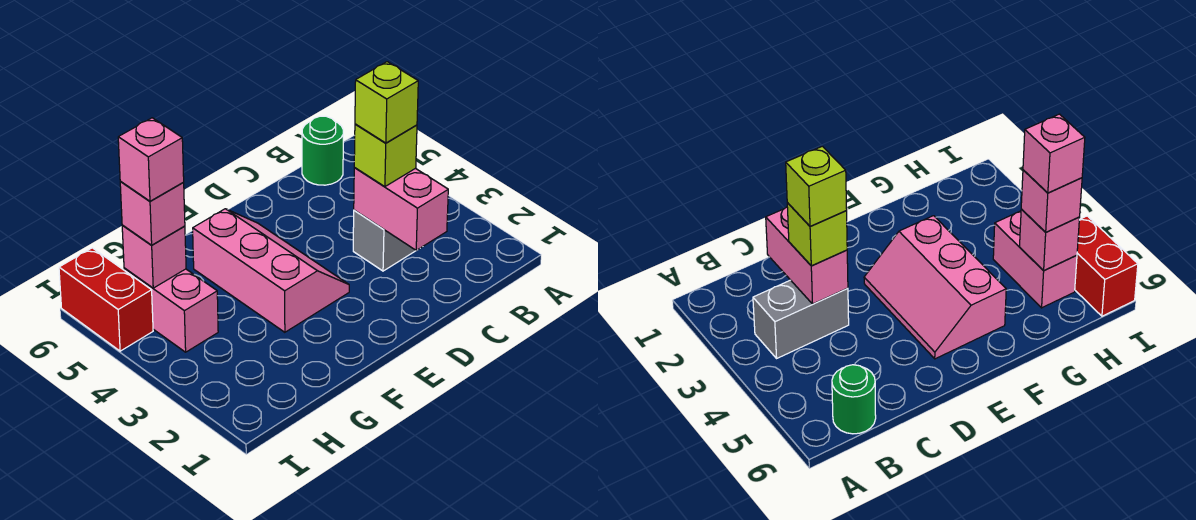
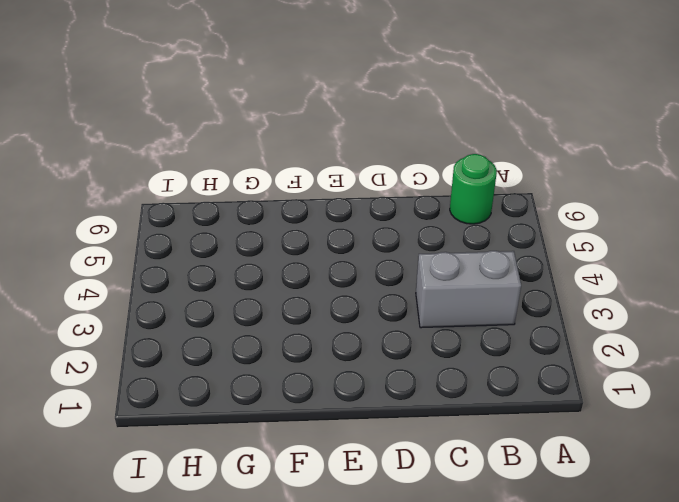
none -> pink 2x3 slope [193,209,349,332]
none -> pink 1x2 brick [124,268,218,352]

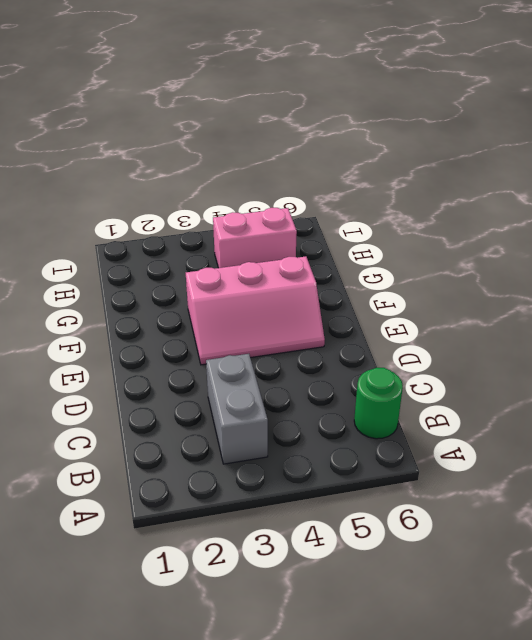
none -> red 1x2 brick [59,248,153,351]
none -> pink 1x2 brick [354,168,448,250]

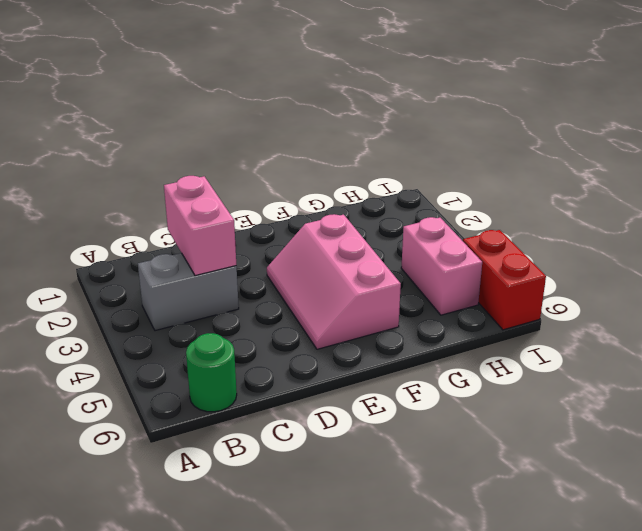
none -> pink 1x1 brick [122,225,186,288]
none -> lime 1x1 brick [354,124,417,187]

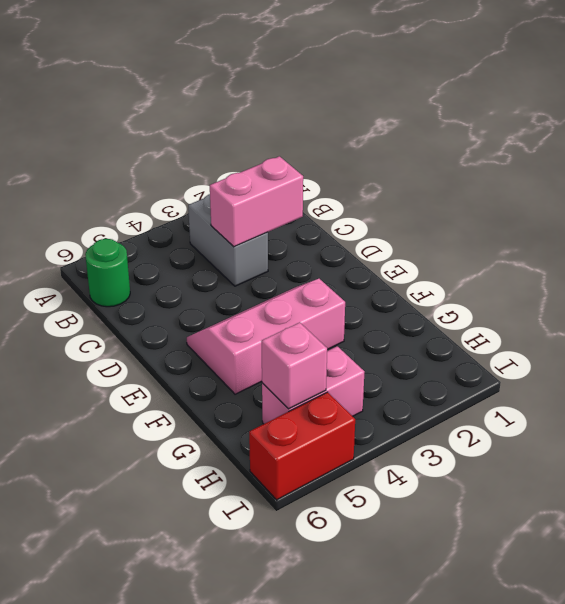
none -> lime 1x1 brick [354,124,417,187]
none -> pink 1x1 brick [120,181,185,245]

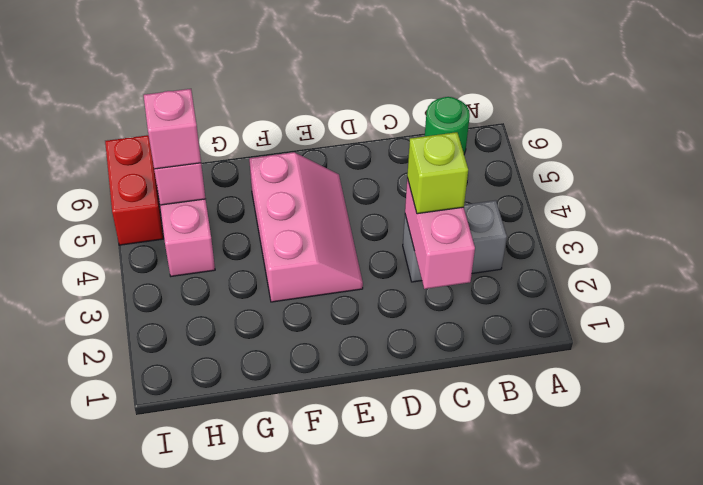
none -> lime 1x1 brick [355,62,418,143]
none -> pink 1x1 brick [118,118,184,201]

